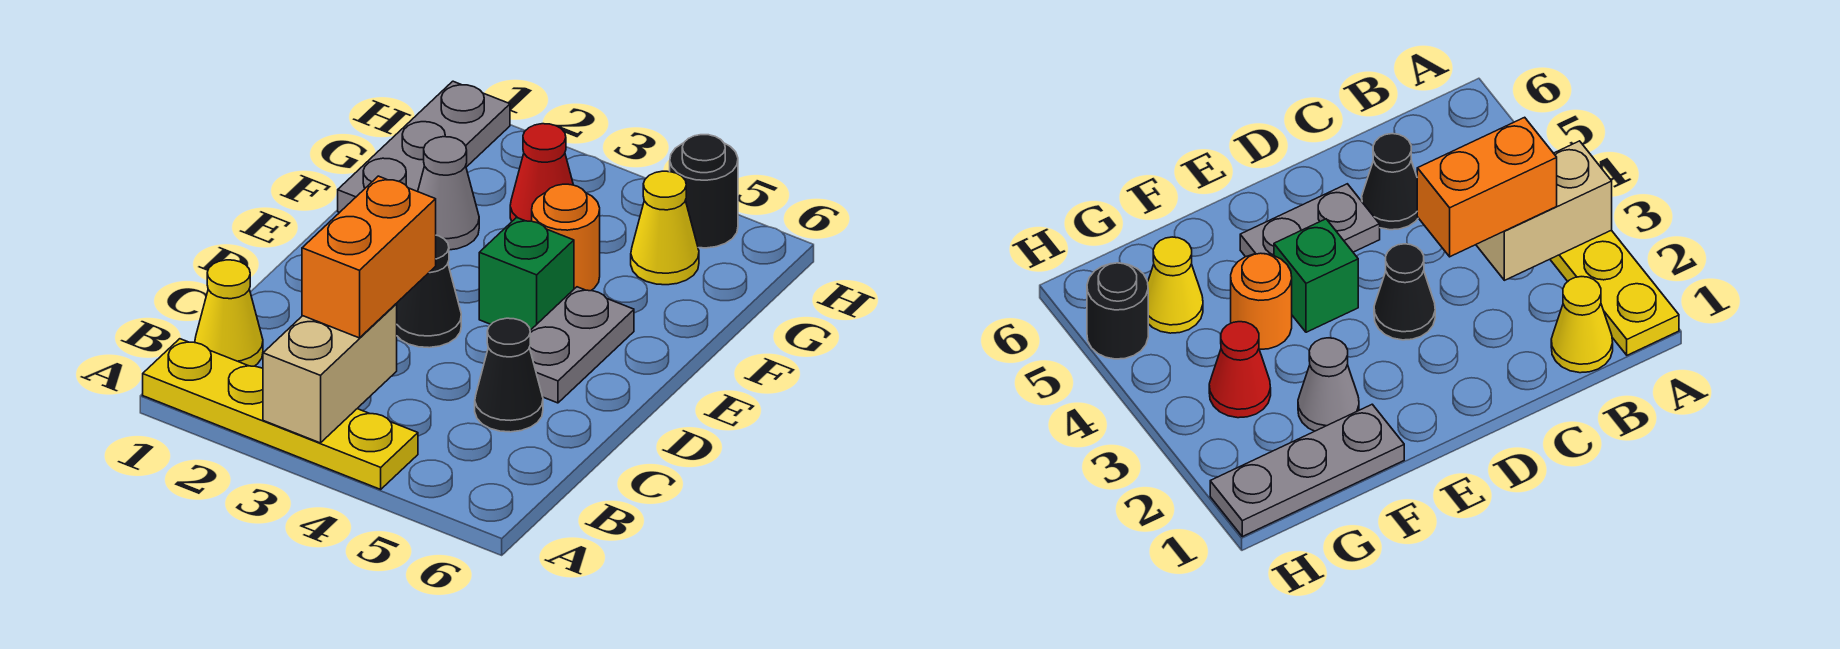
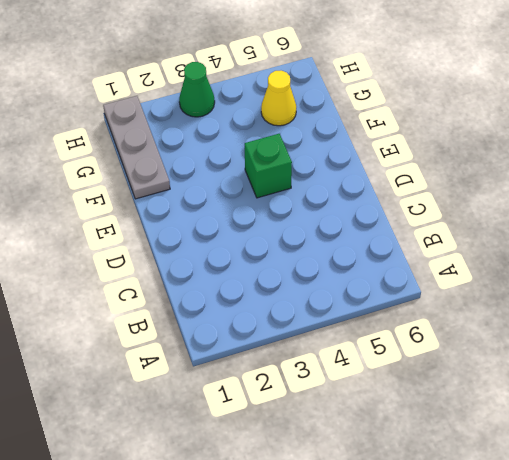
green 1x1 cone [179,62,215,117] -> none
none -> yellow 1x4 plate [143,339,418,489]
none -> yellow 1x1 cone [195,260,263,366]
none -> black 1x1 cone [475,318,543,432]

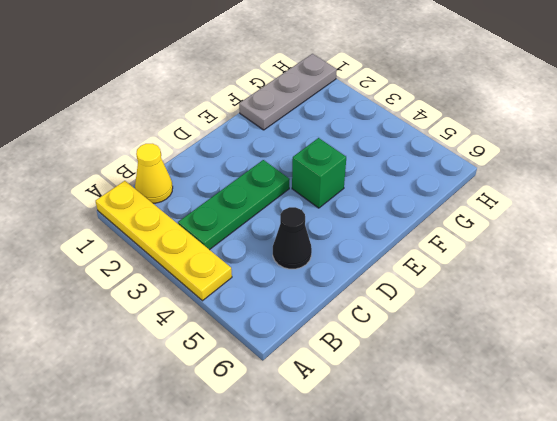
green 1x3 plate [178,160,290,250] -> black 1x1 cone [396,235,461,348]
none -> grey 1x2 plate [529,287,634,403]
none -> grey 1x1 cone [418,137,479,250]
none -> orange 1x1 round brick [532,184,600,291]

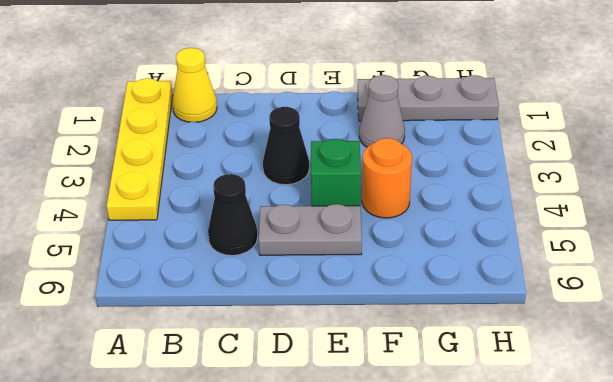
none -> red 1x1 cone [510,124,573,221]
none -> yellow 1x1 cone [631,171,699,285]
none -> black 1x1 round brick [670,135,738,248]

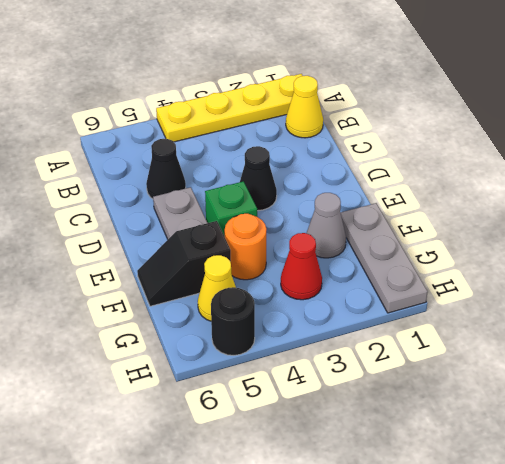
black 1x2 slope [137,221,231,306] -> none
none -> tan 1x2 brick [263,304,397,443]
none -> orange 1x2 brick [302,176,436,338]

